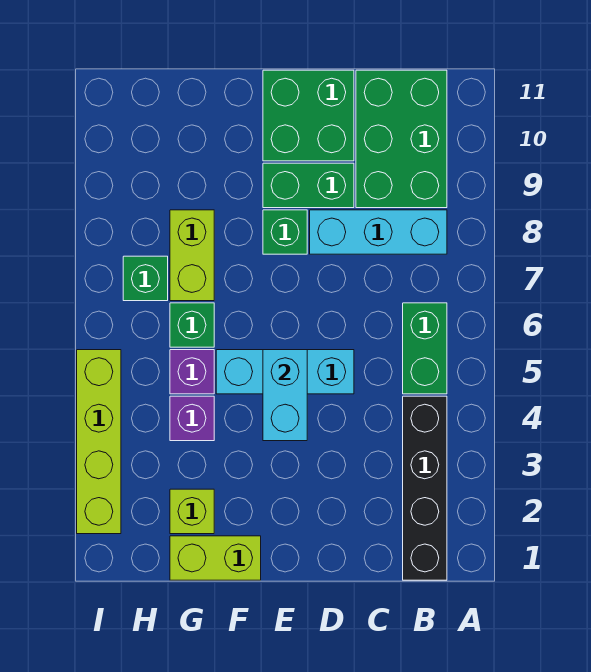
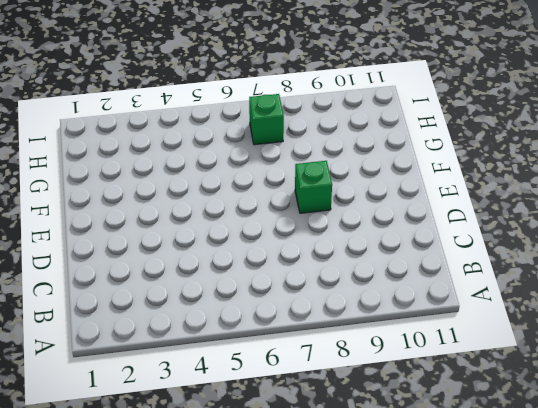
none -> black 1x4 brick [403,396,447,580]
none -> green 1x2 brick [403,303,447,394]
none -> cyan 1x3 brick [310,210,447,254]

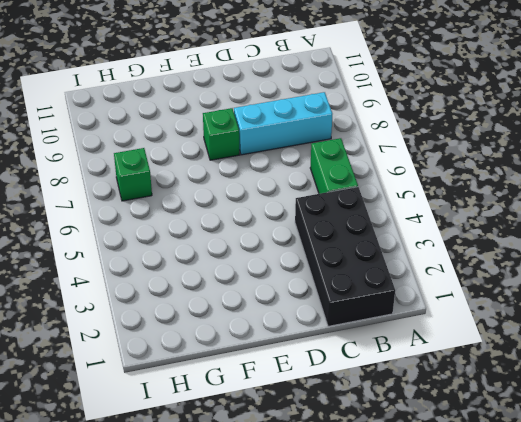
black 2x4 brick [295,187,395,326] -> black 1x4 brick [403,396,447,580]
none -> green 2x3 brick [356,70,447,208]
none -> cyan 1x3 brick [216,350,354,394]
none -> green 1x2 brick [263,163,354,208]

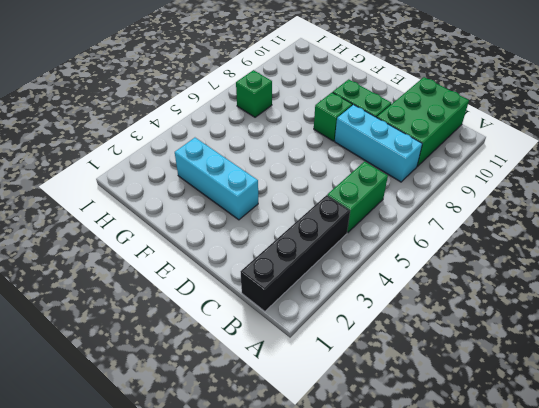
cyan 1x3 brick [175,138,258,220] -> cyan 1x3 brick moved to [216,350,354,394]
none -> green 2x2 brick [263,70,354,161]
none -> lime 1x2 brick [170,536,261,580]
none -> lime 1x1 brick [170,489,214,534]

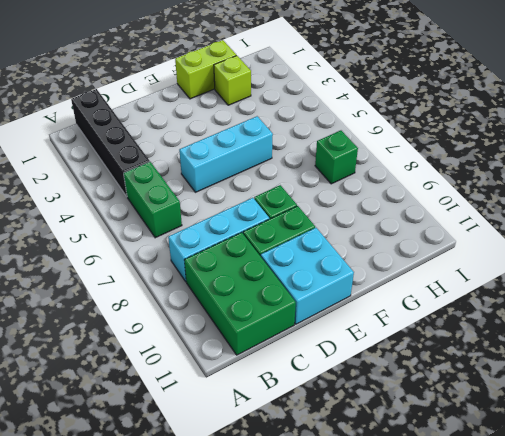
cyan 2x2 brick [261,228,354,324] -> green 2x2 brick [263,70,354,161]
none -> purple 1x1 brick [170,396,214,441]
none -> purple 1x1 brick [170,350,214,394]
none -> green 1x1 brick [170,303,214,347]

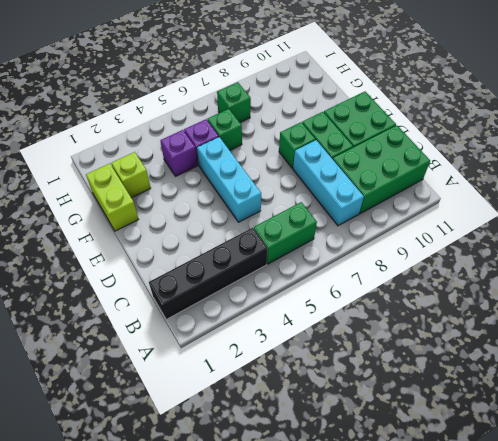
none -> lime 1x2 brick [170,210,214,301]
none -> lime 1x4 brick [77,350,121,534]
none -> cyan 1x2 brick [263,350,307,441]

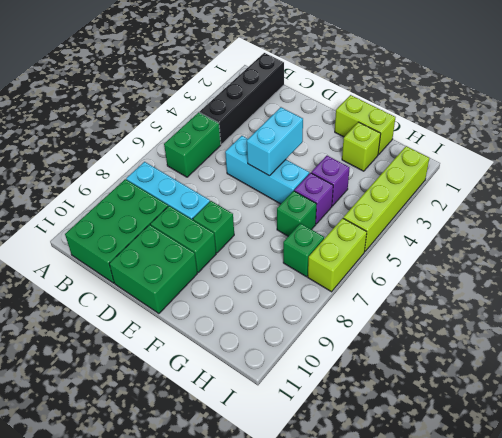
lime 1x2 brick [308,218,367,292] -> lime 1x2 brick moved to [170,210,214,301]

